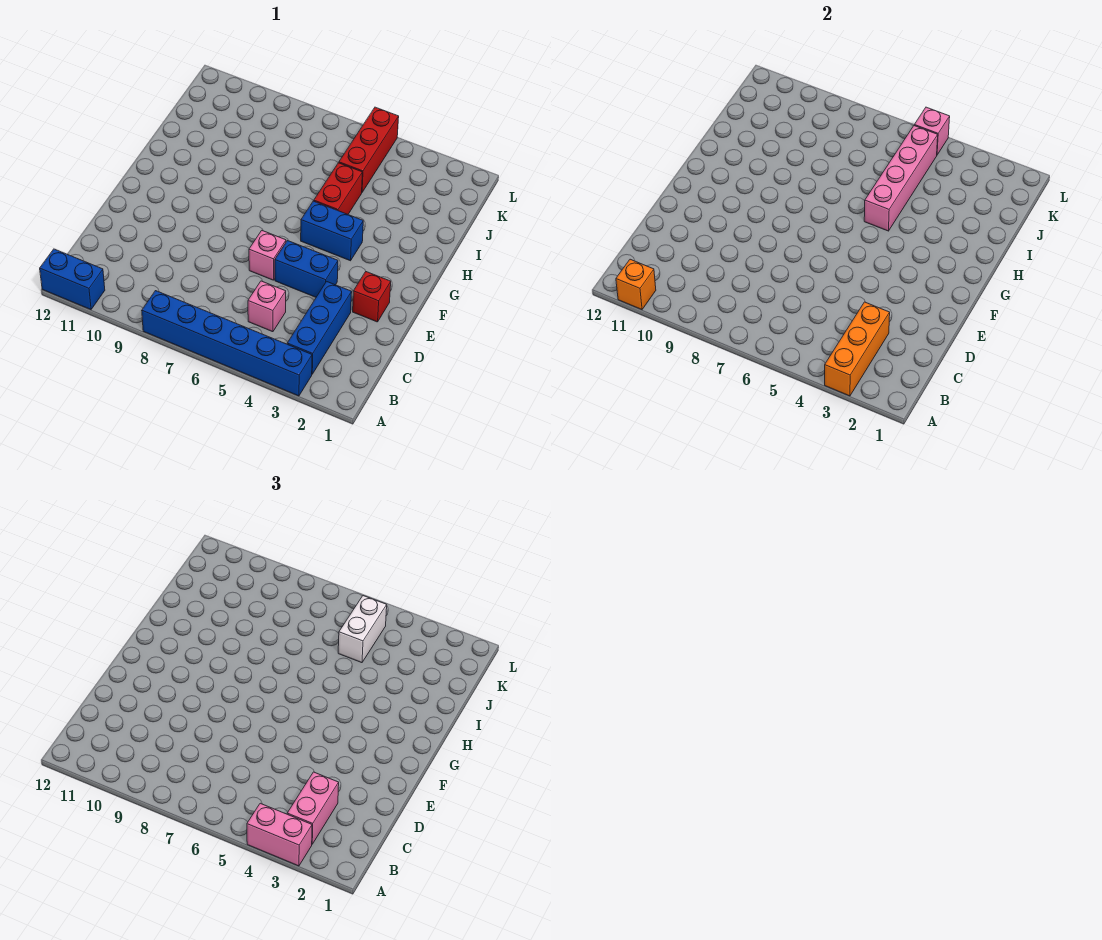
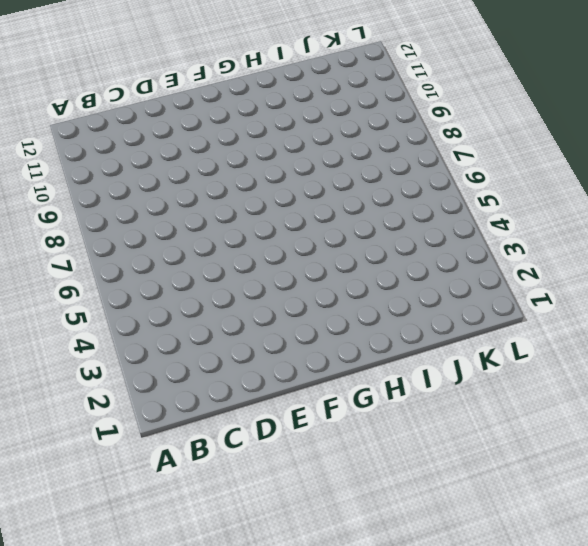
none -> blue 1x6 brick [142,291,312,396]
none -> blue 1x2 brick [40,249,105,310]
none -> blue 1x3 brick [287,281,352,374]

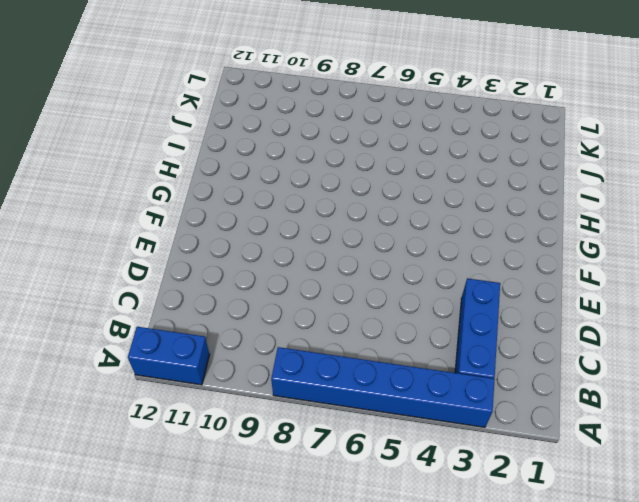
none -> pink 1x1 brick [248,281,286,332]
none -> red 1x1 brick [353,272,391,322]
none -> blue 1x2 brick [275,241,338,297]

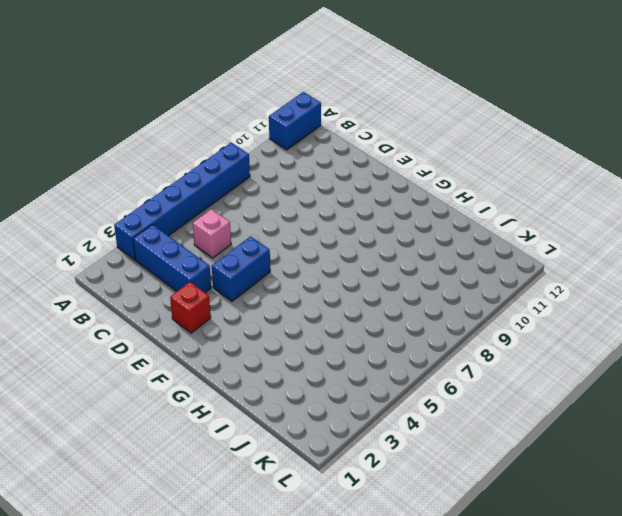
none -> pink 1x1 brick [249,231,286,280]
none -> blue 1x2 brick [301,201,363,261]
none -> red 1x2 brick [314,163,362,214]

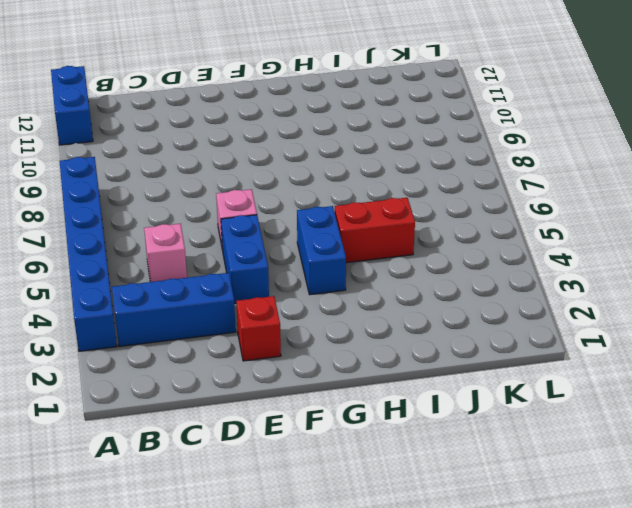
none -> red 1x3 brick [339,107,399,192]
none -> orange 1x3 brick [825,302,890,396]
none -> orange 1x1 brick [616,259,656,310]

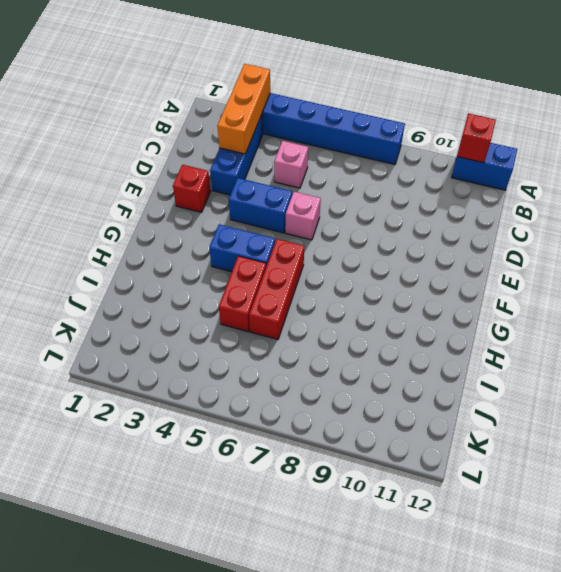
red 1x1 brick [457,113,496,163] -> orange 1x1 brick [616,259,656,310]
red 1x3 brick [249,239,304,339] -> red 1x3 brick moved to [339,107,399,192]
none -> pink 1x4 brick [864,126,938,231]
none -> pink 1x1 brick [914,107,950,155]
none -> pink 1x2 brick [247,803,312,866]

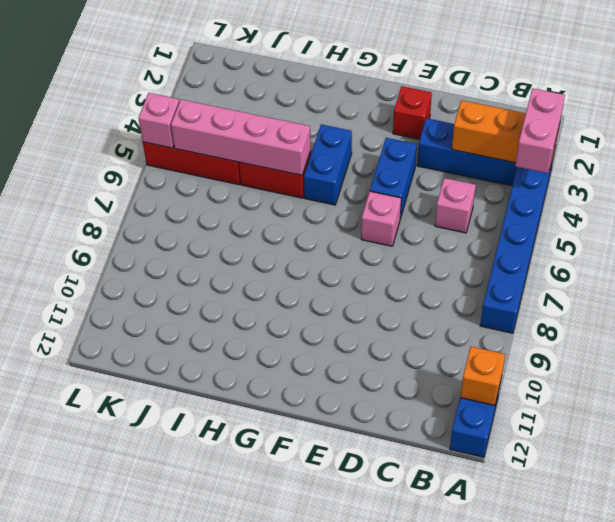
none -> pink 1x2 brick [287,772,339,844]
none -> white 1x2 brick [338,596,387,663]

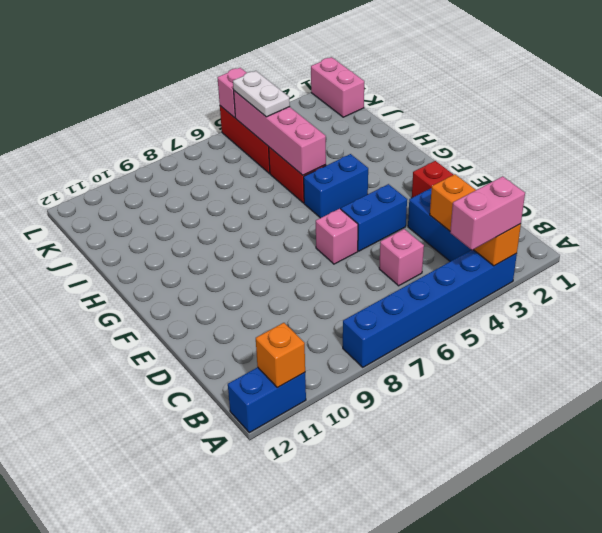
white 1x2 plate [233,71,290,117] -> white 1x2 brick [338,596,387,663]
pink 1x2 brick [311,57,364,117] -> pink 1x2 brick moved to [287,772,339,844]

